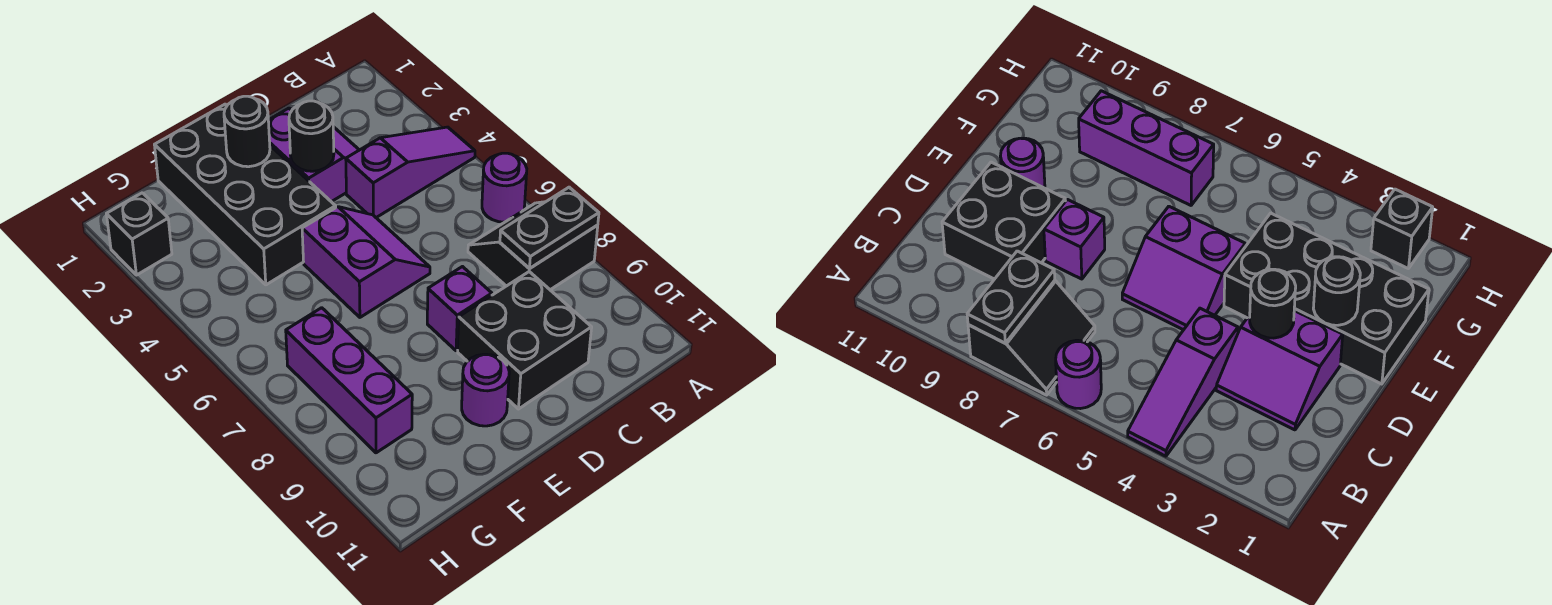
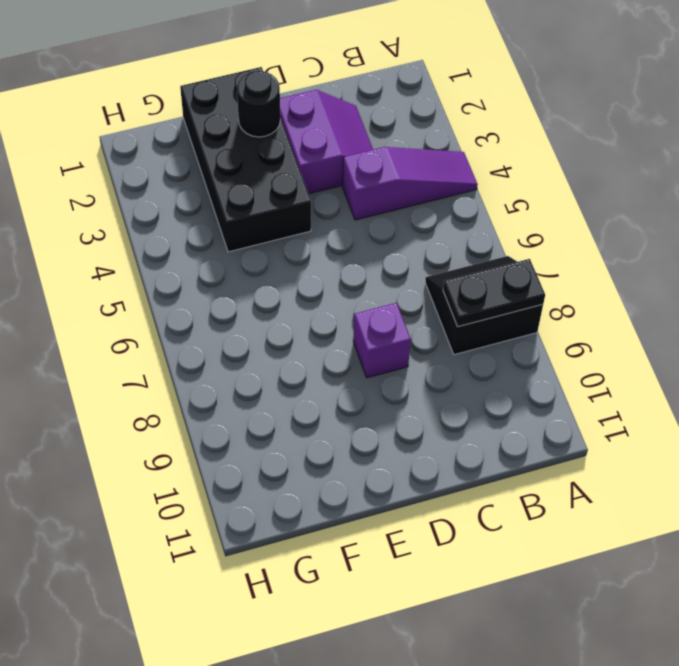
none -> purple 1x1 round brick [482,153,527,222]
none -> black 2x2 brick [458,272,592,409]
none -> purple 2x2 slope [302,207,430,317]

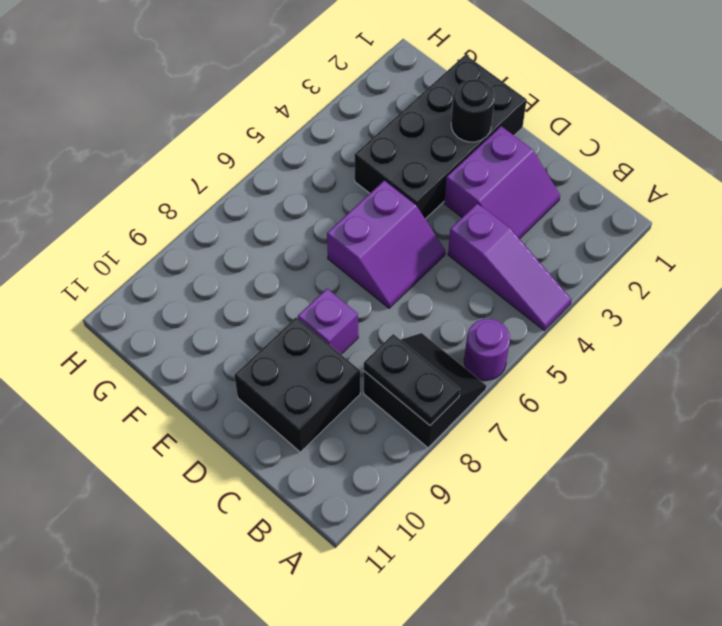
none -> purple 1x1 round brick [462,354,509,426]
none -> purple 1x3 brick [286,308,412,453]
none -> black 1x1 brick [107,193,172,275]

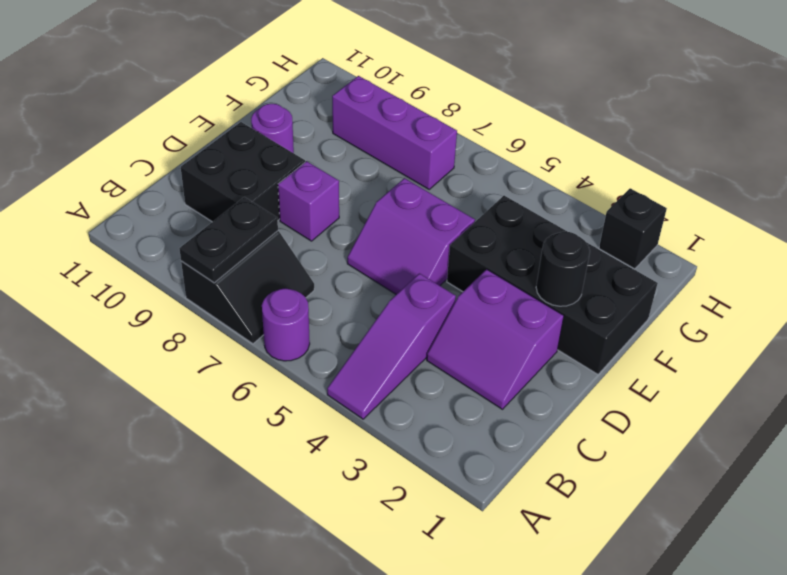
none -> black 1x1 round brick [289,101,334,171]

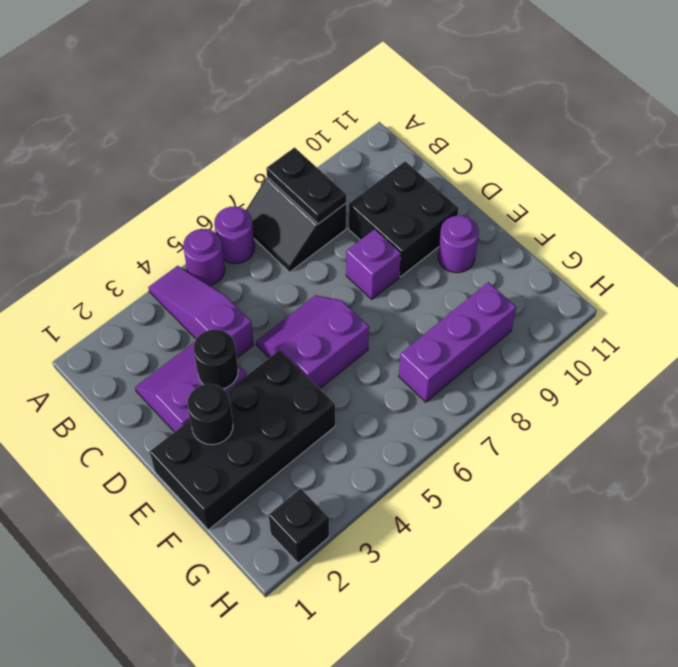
purple 1x1 round brick [183,229,225,286] -> none

